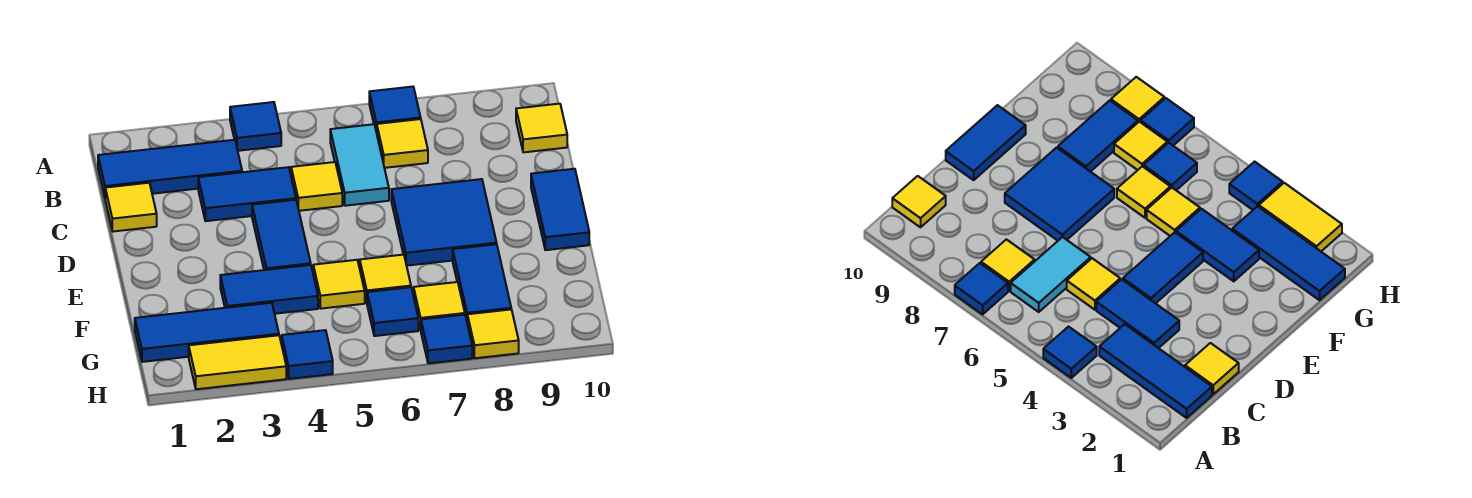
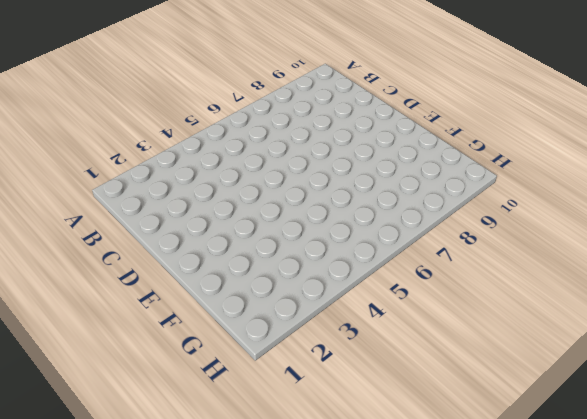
none -> blue 1x1 tile [230,102,281,151]
none -> blue 1x1 tile [369,87,421,133]
none -> blue 1x3 tile [98,140,242,197]

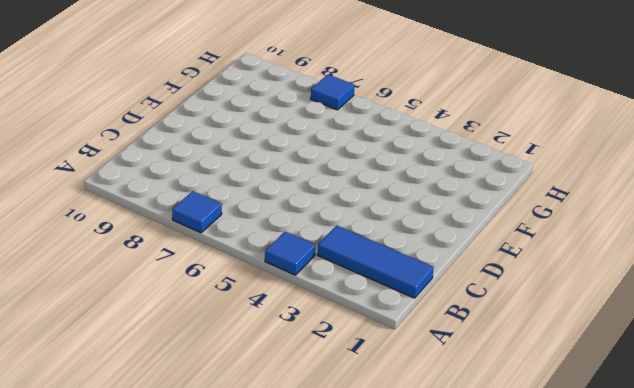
none -> cyan 1x2 tile [330,124,389,206]
none -> yellow 1x1 tile [377,119,428,168]
none -> yellow 1x1 tile [516,104,567,152]

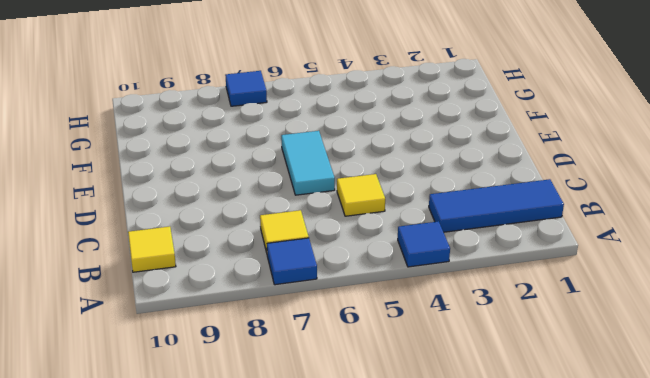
cyan 1x2 tile [281,131,335,195] -> cyan 1x2 tile moved to [330,124,389,206]
none -> yellow 1x1 tile [105,183,157,231]
none -> blue 1x2 tile [198,167,296,221]
none -> blue 1x2 tile [252,200,311,270]

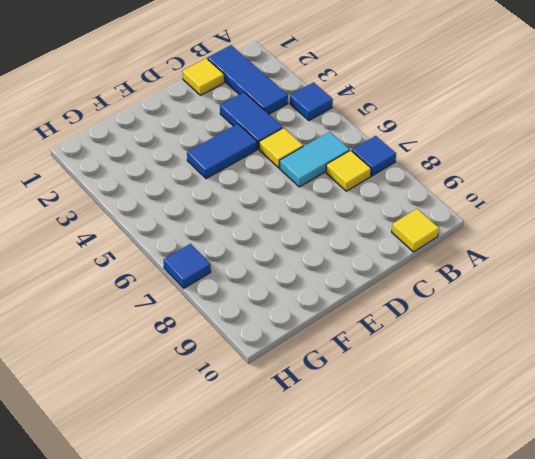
none -> blue 2x2 tile [391,179,497,266]
none -> blue 1x2 tile [531,169,589,250]
none -> blue 1x2 tile [220,265,318,314]

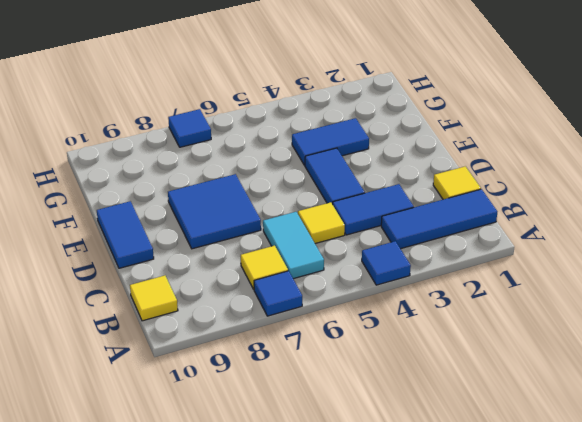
none -> yellow 1x1 tile [313,260,365,309]
none -> yellow 1x1 tile [360,255,411,302]
none -> blue 1x2 tile [453,244,511,320]

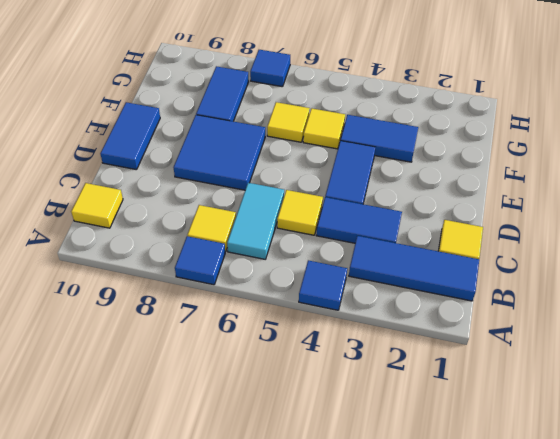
none -> blue 1x3 tile [135,303,279,362]
none -> blue 1x1 tile [367,287,418,336]
none -> yellow 1x1 tile [414,282,465,330]

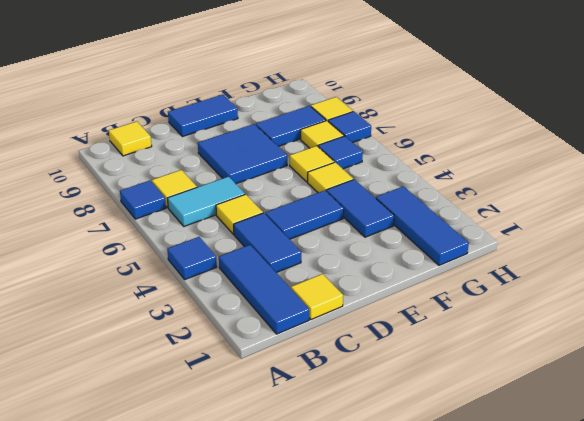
none -> yellow 1x2 tile [189,335,286,389]
none -> blue 1x1 tile [282,330,333,379]

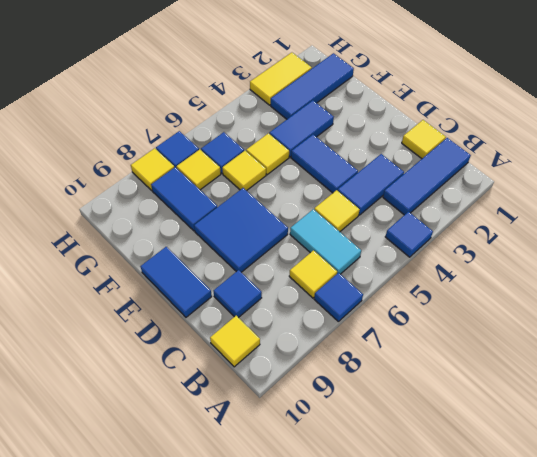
blue 1x1 tile [213,270,262,318] -> blue 1x1 tile moved to [282,330,333,379]

